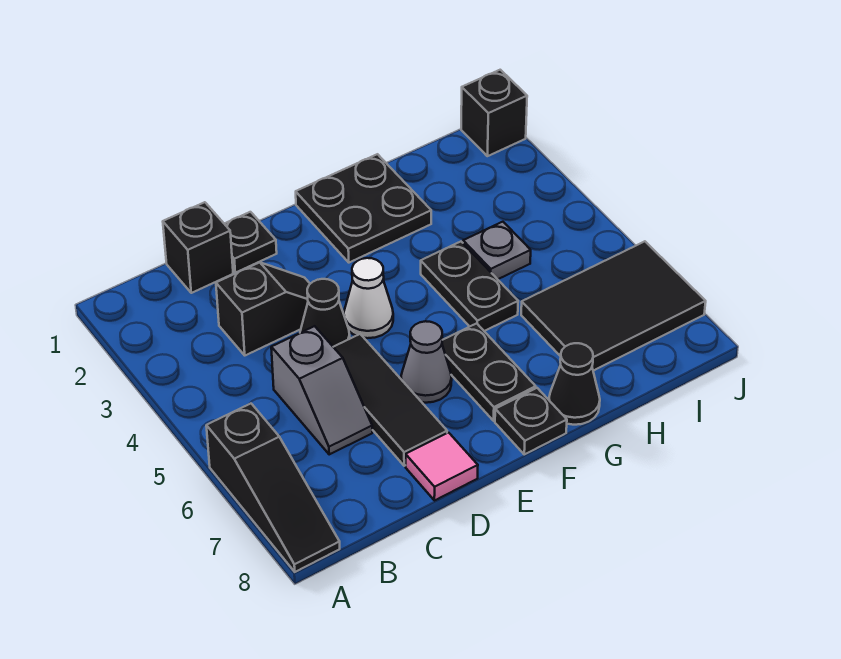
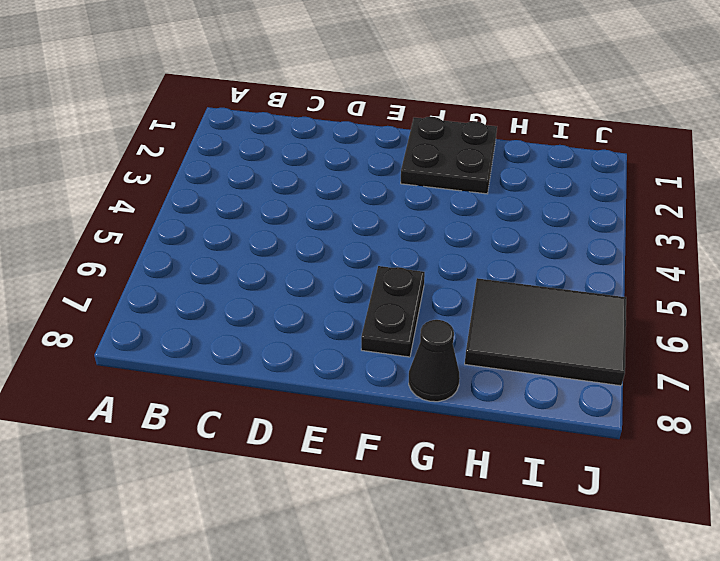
none -> black 1x3 slope [206,404,340,572]
none -> black 1x1 brick [163,202,233,293]
none -> black 1x2 slope [216,262,310,355]

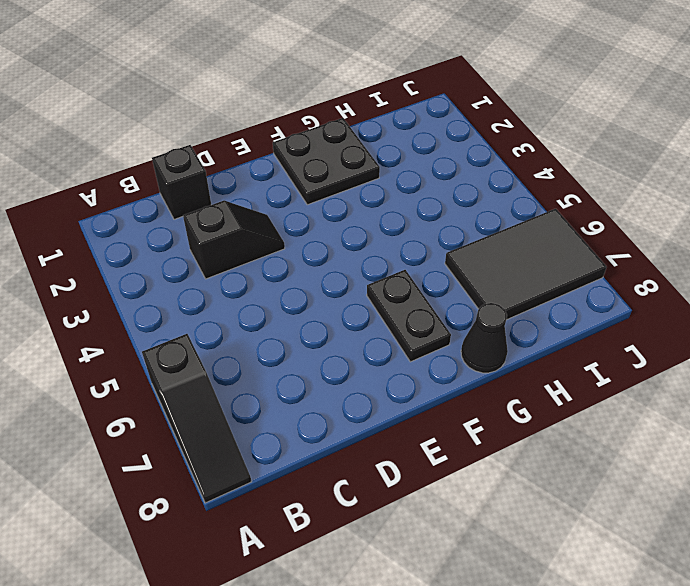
none -> grey 1x2 slope [271,326,372,454]
none -> black 1x1 plate [224,212,277,273]
none -> black 1x1 cone [300,279,350,347]

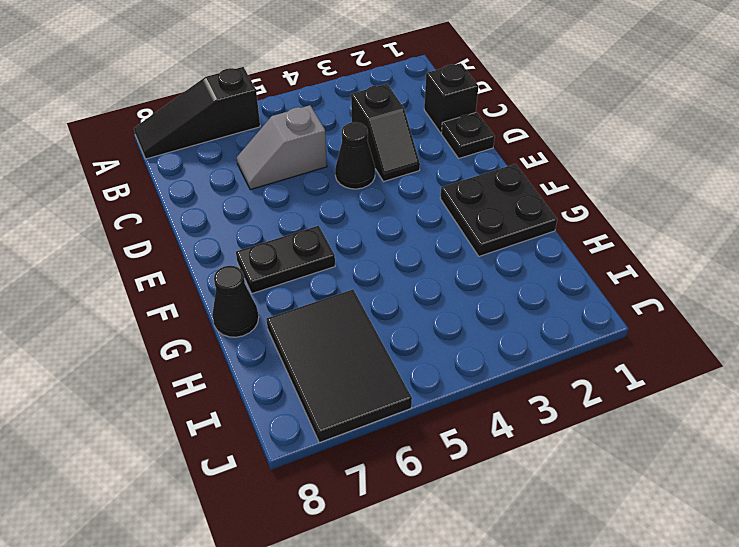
none -> black 1x3 tile [334,334,447,466]
none -> pink 1x1 tile [406,433,478,501]
none -> white 1x1 cone [344,258,393,338]

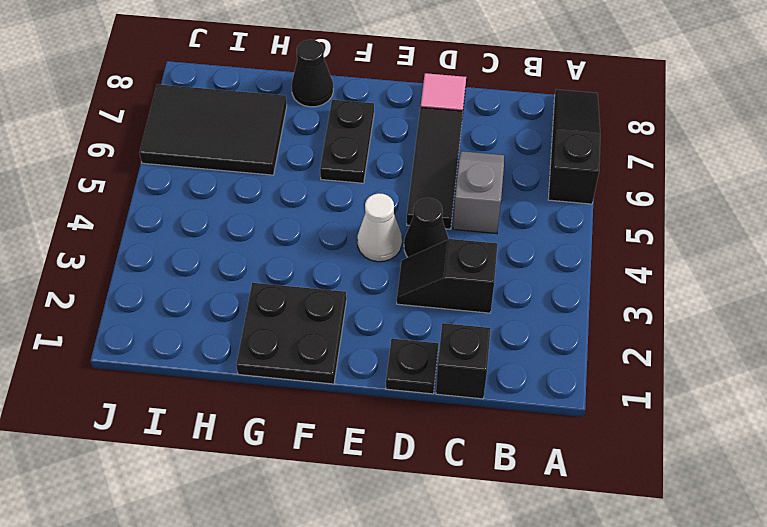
none -> grey 1x1 cone [401,321,452,403]
none -> black 1x1 plate [495,388,567,454]
none -> black 1x2 plate [421,242,518,331]

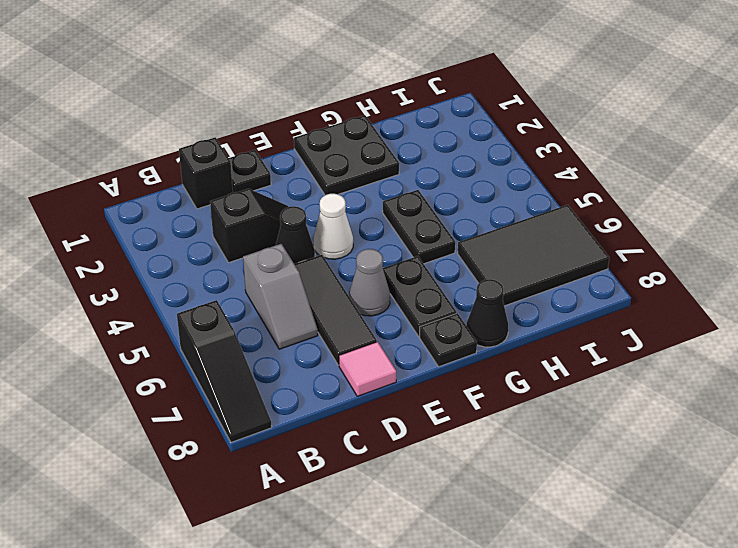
none -> grey 1x1 plate [463,222,531,279]
none -> black 1x1 brick [461,70,527,156]

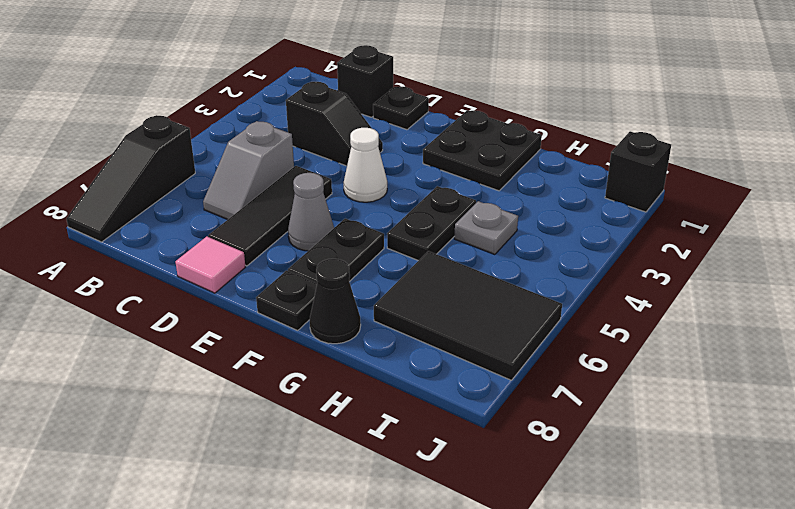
none -> black 1x1 cone [300,279,350,347]

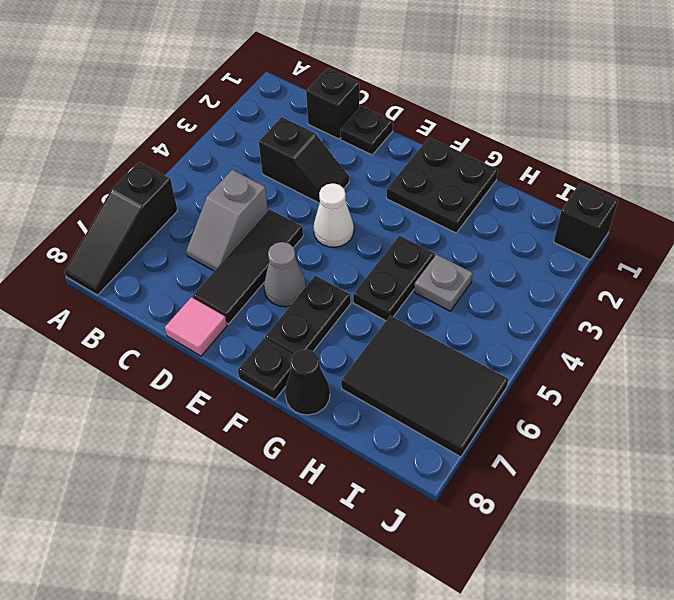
none -> black 1x1 cone [300,279,350,347]

